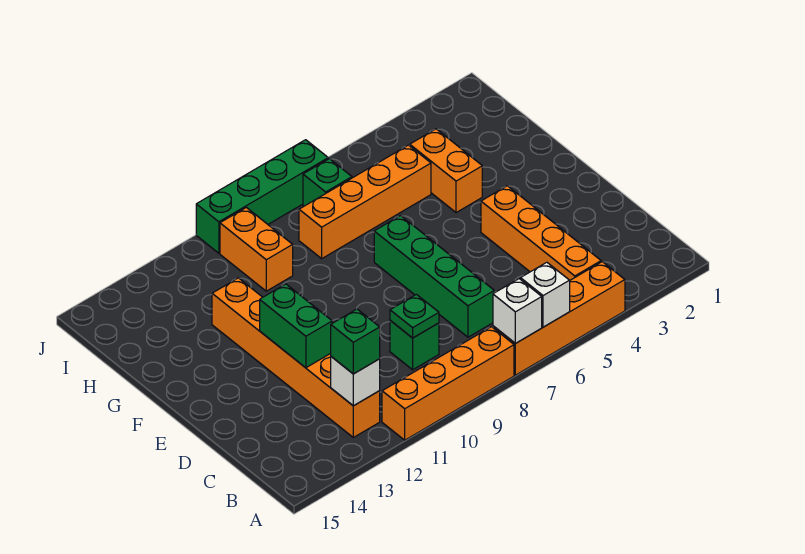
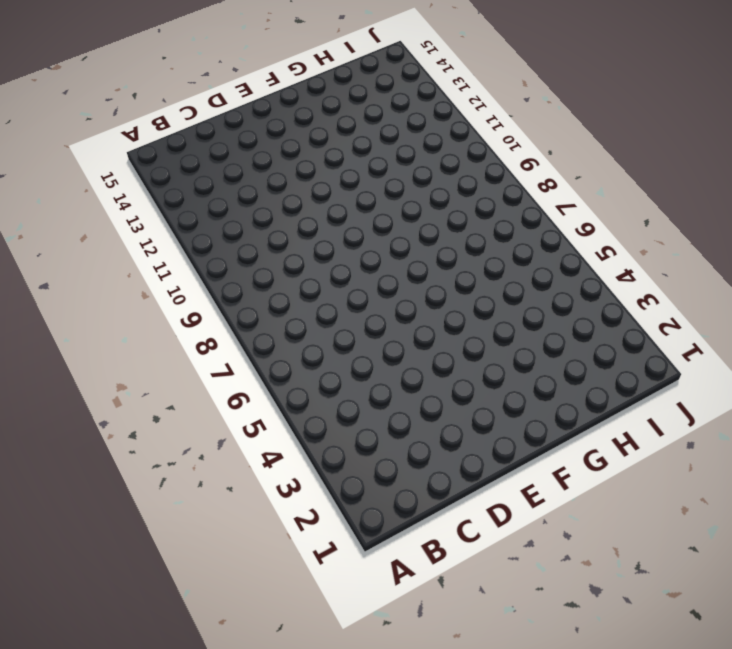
none -> orange 1x4 brick [493,262,625,375]
none -> orange 1x4 brick [382,327,514,440]
none -> orange 1x4 brick [481,186,601,280]

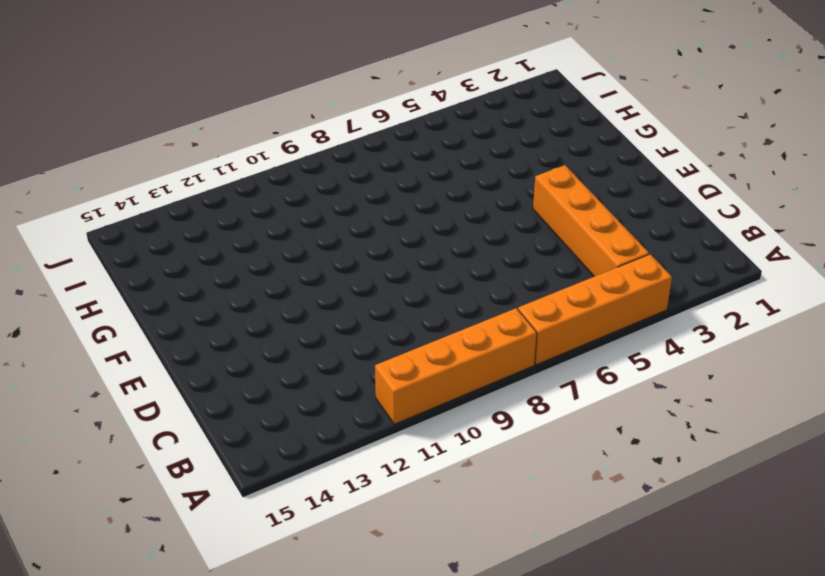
none -> orange 1x6 brick [212,278,380,437]
none -> green 1x4 brick [374,216,494,337]
none -> green 1x1 brick [390,321,439,370]

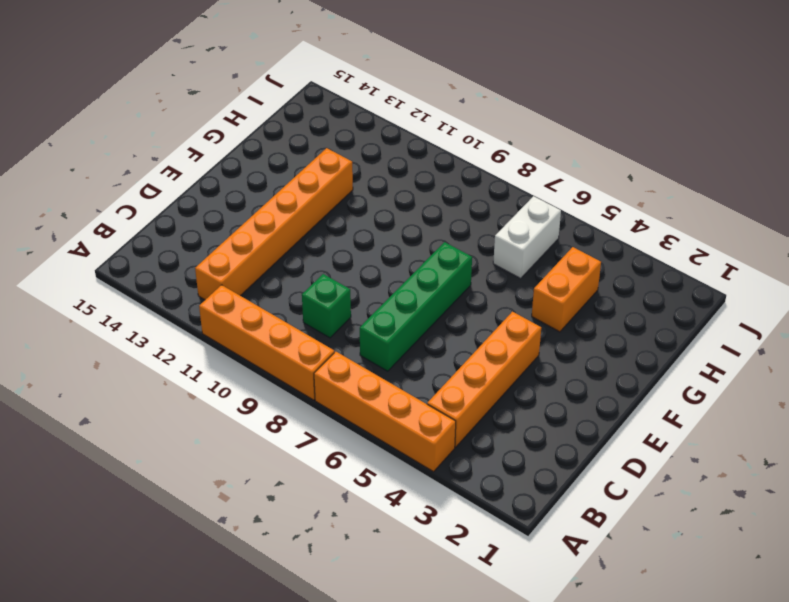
white 1x2 brick [493,196,561,278] -> orange 1x4 brick [299,145,431,258]
none -> orange 1x2 brick [220,207,293,291]
none -> green 1x1 brick [303,159,352,206]
none -> green 1x4 brick [196,140,328,253]

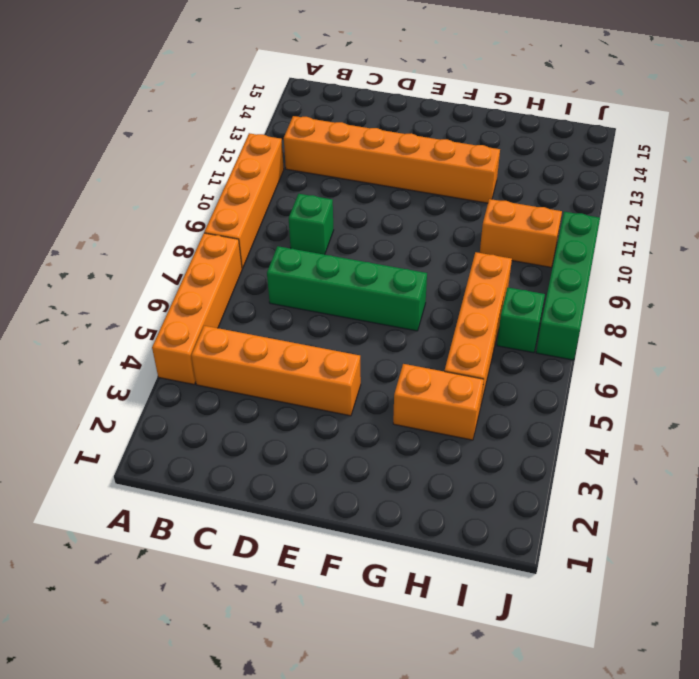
none -> white 1x1 brick [521,262,570,327]
none -> white 1x1 brick [493,279,542,344]
none -> white 1x1 brick [331,357,380,406]

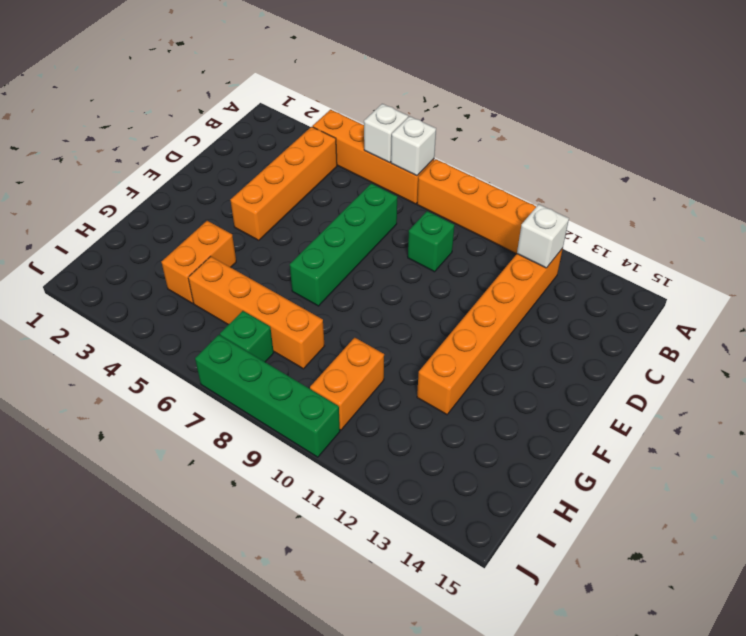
none -> green 1x1 plate [390,294,439,338]
none -> green 1x2 brick [260,284,332,368]
none -> green 1x1 brick [331,309,380,374]

